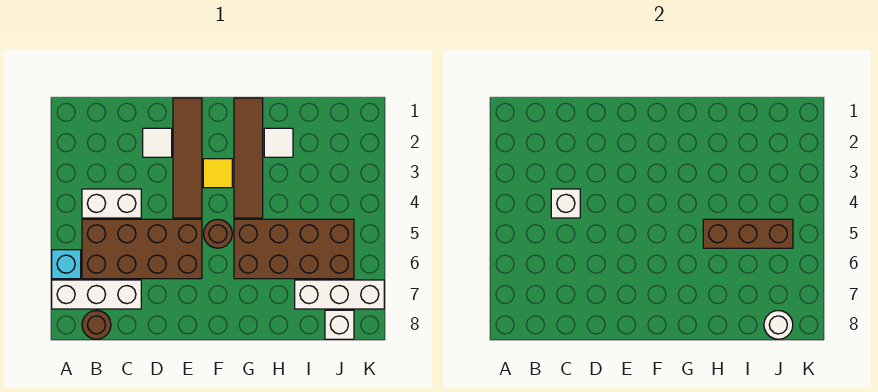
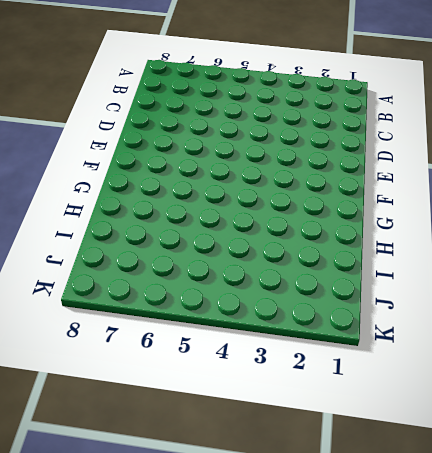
none -> cyan 1x1 brick [52,250,81,279]
none -> white 1x3 brick [52,280,141,309]
none -> white 1x2 brick [82,189,141,218]

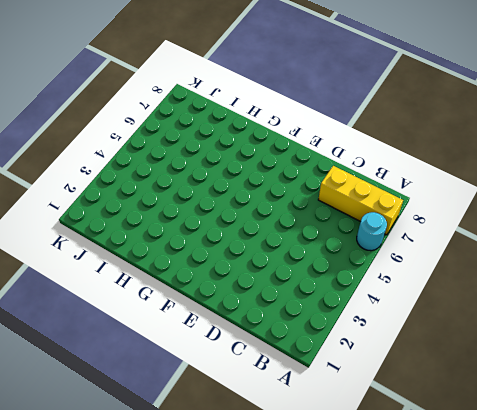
cyan 1x1 round brick [357,212,387,251] -> cyan 1x1 brick [52,250,81,279]
yellow 1x3 brick [318,166,403,235] -> white 1x3 brick [52,280,141,309]
none -> white 1x2 brick [82,189,141,218]
none -> brown 2x4 brick [82,219,202,279]
none -> brown 1x1 round brick [82,311,111,339]

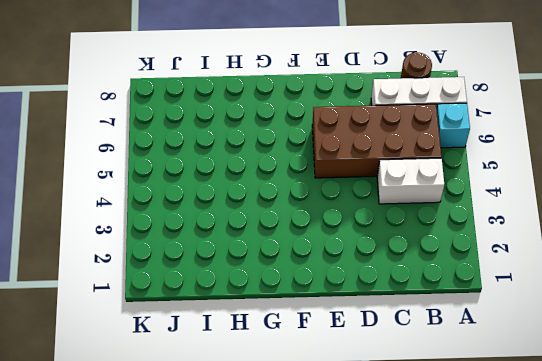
none -> white 1x1 tile [143,128,172,157]
none -> brown 1x4 tile [173,98,202,218]
none -> yellow 1x1 tile [203,159,232,188]

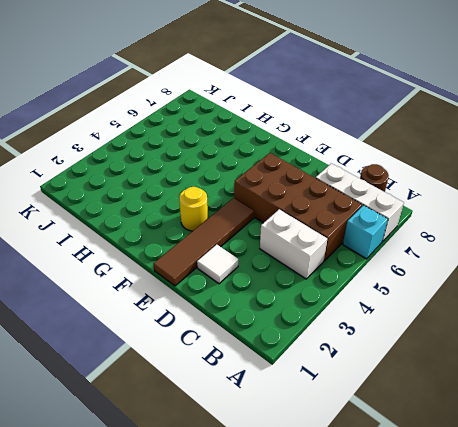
yellow 1x1 round brick [179,187,208,231] -> yellow 1x1 tile [203,159,232,188]
none -> brown 1x1 round brick [204,219,232,248]
none -> brown 1x4 tile [234,98,263,218]
none -> brown 2x4 brick [234,219,354,279]

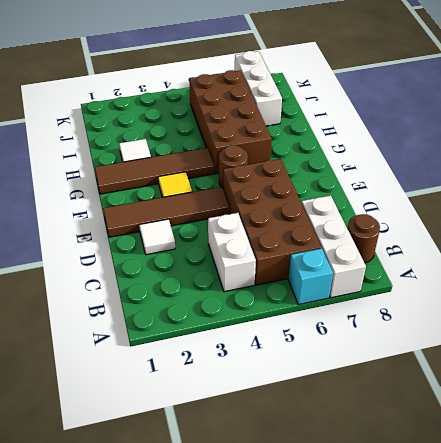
none -> white 1x1 brick [325,310,354,339]
none -> white 1x1 brick [551,189,580,218]
none -> brown 1x3 brick [703,219,793,248]

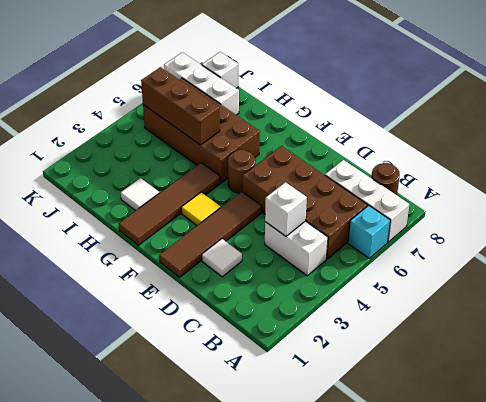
none -> white 1x1 round brick [764,311,793,339]

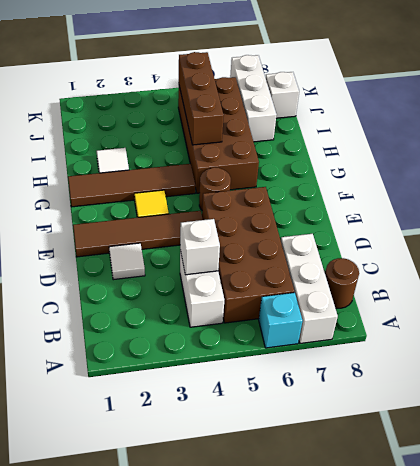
none -> white 1x1 round brick [764,311,793,339]

